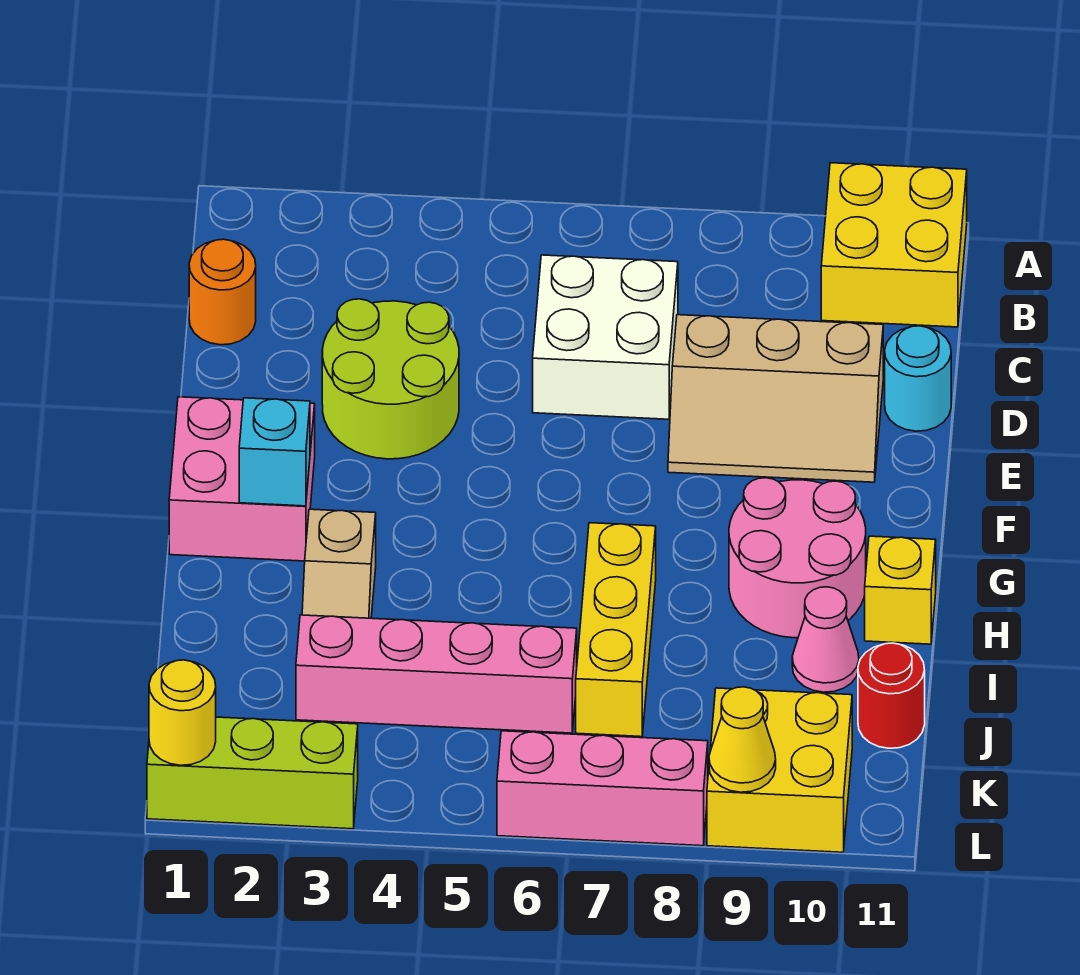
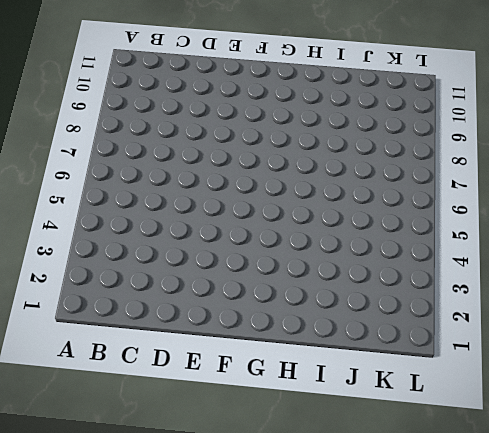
none -> yellow 2x2 brick [821,163,967,327]
none -> orange 1x1 round brick [189,239,256,345]
none -> white 2x2 brick [533,255,678,419]

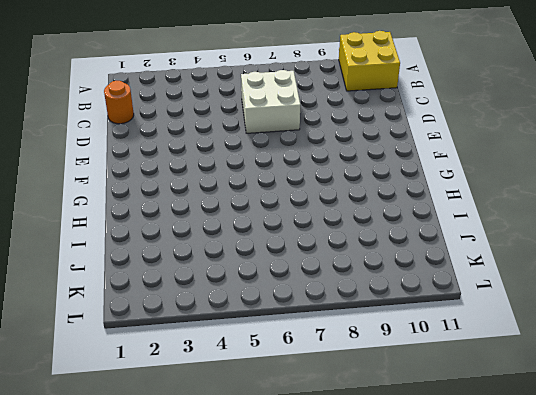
none -> lime 2x2 round brick [322,299,459,459]
none -> tan 2x3 slope [668,315,883,482]
none -> cyan 1x1 round brick [885,326,951,431]

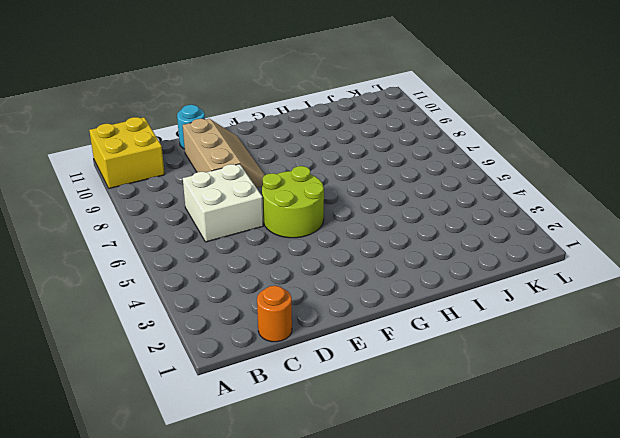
lime 2x2 round brick [262,166,324,238] -> lime 2x2 round brick moved to [322,299,459,459]
none -> pink 2x2 brick [169,397,315,561]
none -> pink 2x2 round brick [729,478,866,638]
none -> tan 1x2 slope [302,509,376,618]

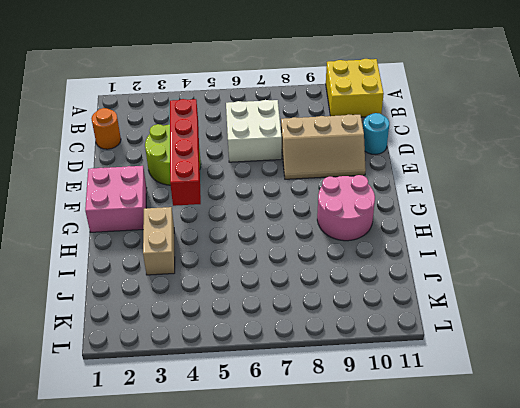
red 1x4 brick [170,99,201,206] -> none
tan 1x2 brick [143,207,175,275] -> tan 1x2 slope [302,509,376,618]
none -> yellow 1x3 brick [576,523,656,737]
none -> yellow 1x1 brick [865,536,936,644]
none -> pink 1x1 cone [792,587,859,692]

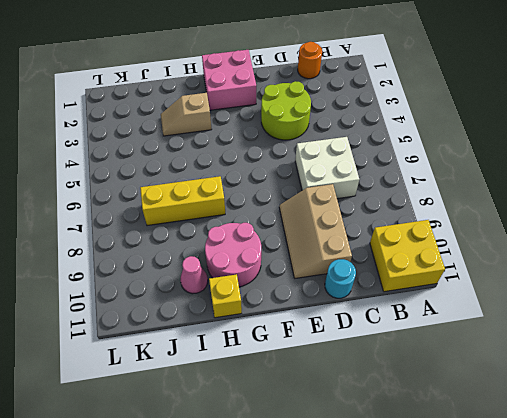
none -> pink 1x4 brick [296,615,577,733]
none -> red 1x1 round brick [858,643,925,748]
none -> yellow 2x2 brick [707,688,852,852]

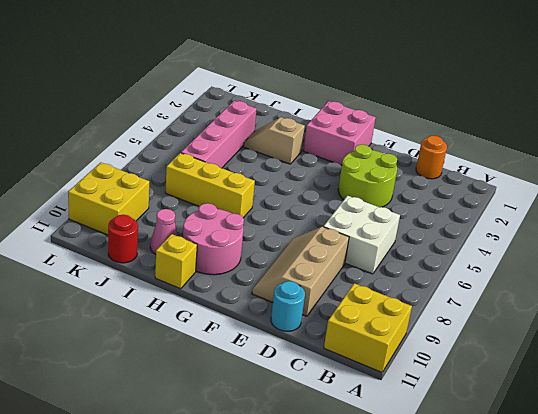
none -> lime 1x3 brick [147,717,358,829]
none -> pink 1x3 brick [497,731,708,846]
none -> cyan 1x1 brick [239,398,310,506]

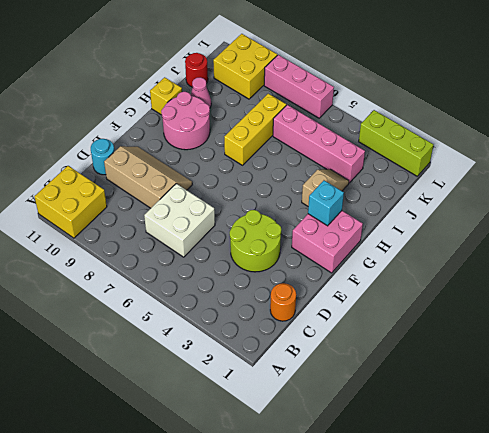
none -> yellow 1x1 round brick [149,660,216,765]
none -> yellow 1x1 cone [709,687,776,792]

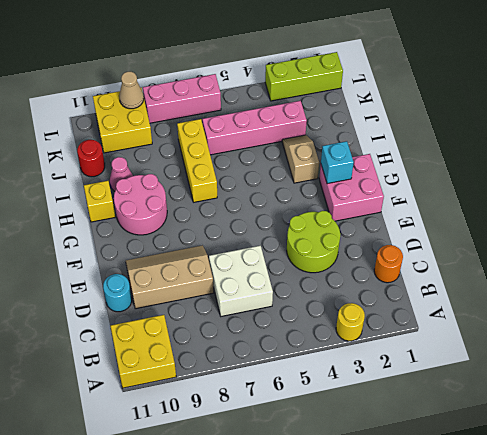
yellow 1x1 round brick [336,303,365,341] -> yellow 1x1 round brick moved to [149,660,216,765]
tan 1x1 cone [119,72,144,109] -> yellow 1x1 cone [709,687,776,792]

